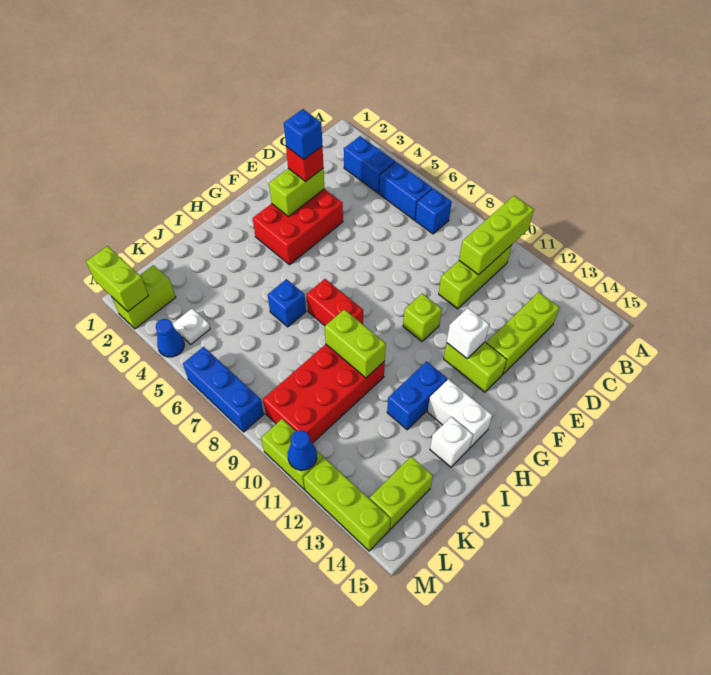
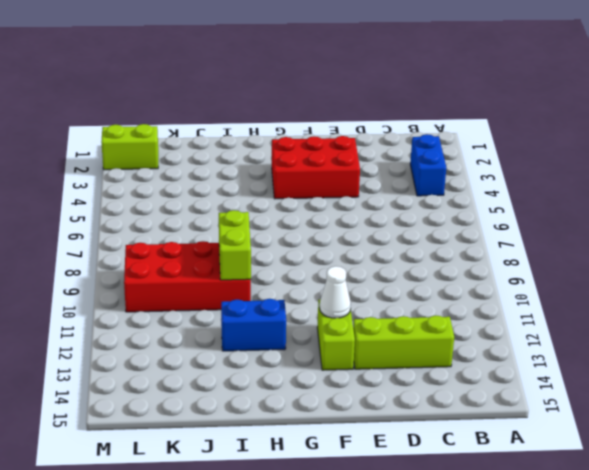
white 1x1 cone [320,266,351,318] -> white 1x1 brick [447,308,489,358]
none -> blue 1x2 brick [379,162,432,220]
none -> blue 1x1 brick [415,188,452,234]
none -> lime 1x3 brick [439,245,512,309]

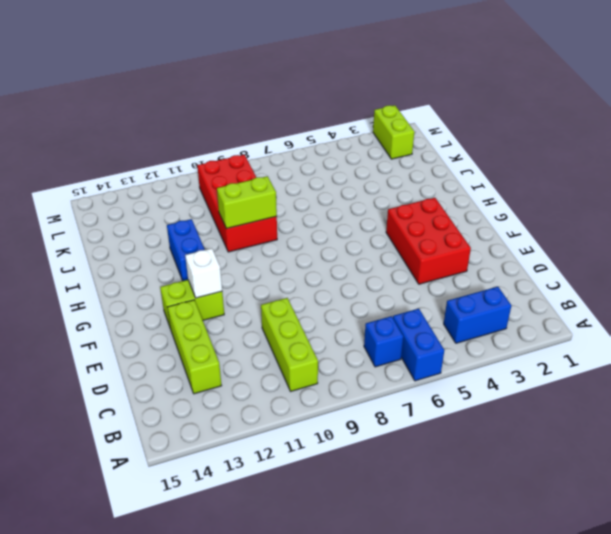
blue 1x2 brick [393,309,444,381] -> blue 1x2 brick turned to [379,162,432,220]
none -> lime 1x1 brick [403,294,442,341]
none -> red 1x2 brick [306,279,363,326]
none -> white 1x2 brick [428,379,492,448]

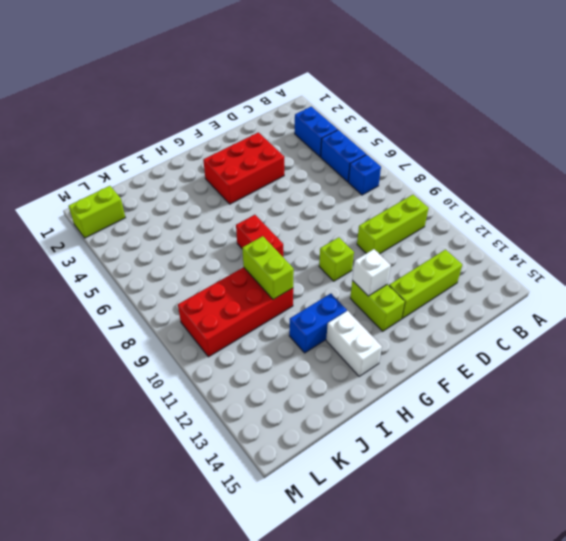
none -> blue 1x1 brick [268,279,306,327]
none -> white 1x1 brick [430,417,473,467]
none -> lime 1x2 brick [370,457,433,529]

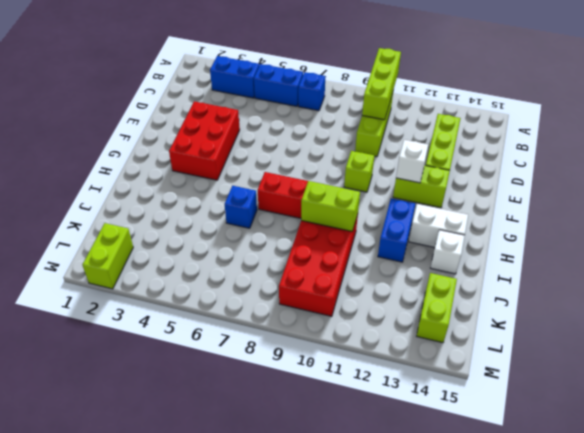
none -> white 1x1 plate [173,309,210,344]
none -> blue 1x1 cone [156,319,184,357]
none -> blue 1x3 brick [183,347,264,432]

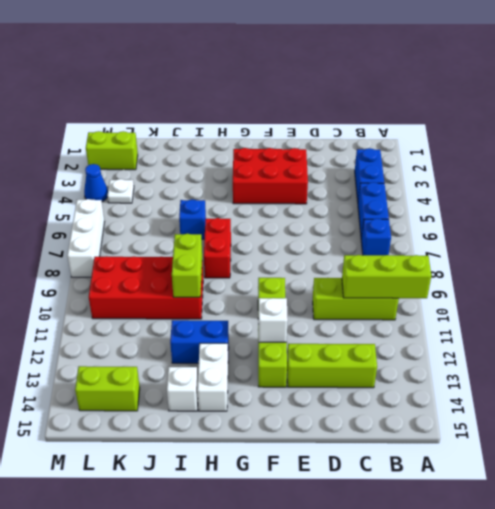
white 1x3 brick [67,199,105,277] -> blue 1x3 brick [183,347,264,432]
none -> lime 1x2 brick [261,419,323,489]
none -> lime 1x3 brick [303,458,391,551]
none -> lime 1x2 brick [269,168,324,216]

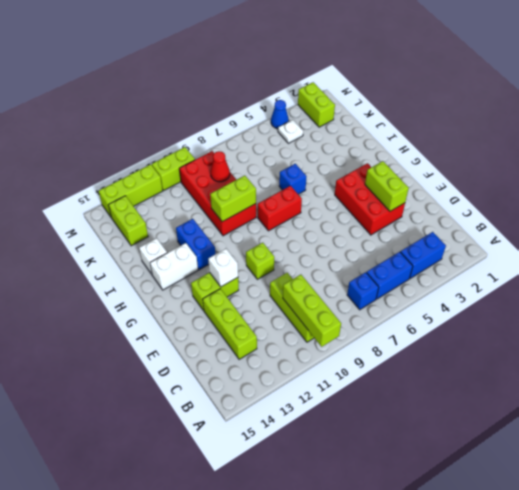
red 1x1 cone [210,151,230,182] -> none
none -> blue 1x3 brick [183,347,264,432]
none -> lime 1x2 brick [86,246,148,311]
none -> blue 1x1 cone [288,430,317,470]

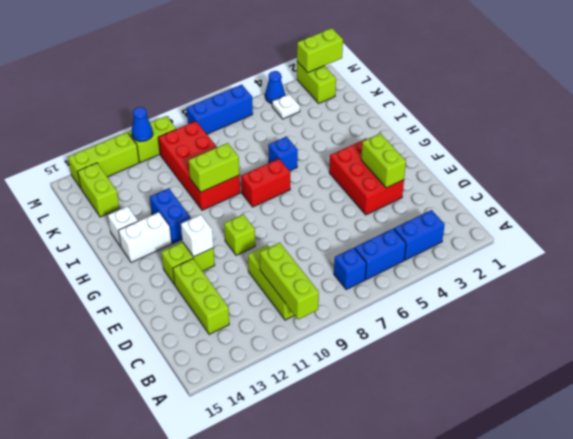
none -> red 1x1 brick [286,146,323,181]
none -> blue 1x1 brick [284,109,322,159]

